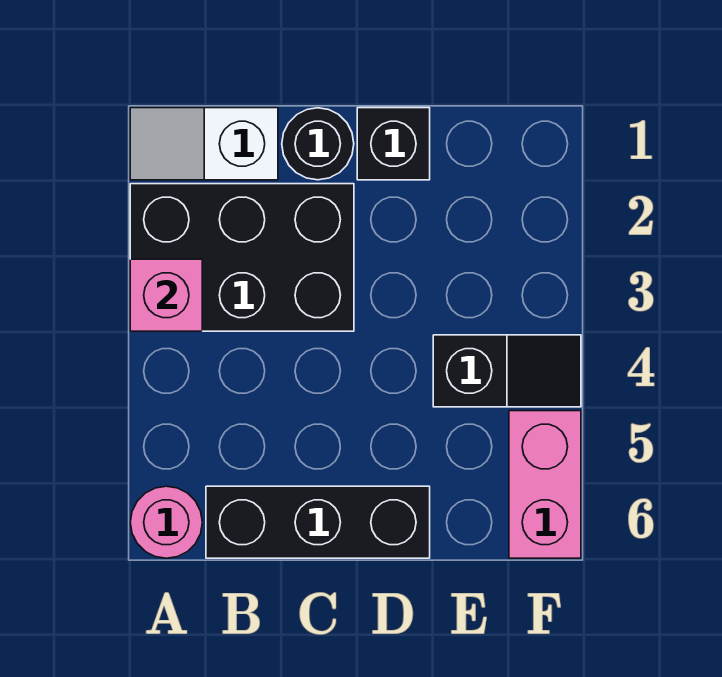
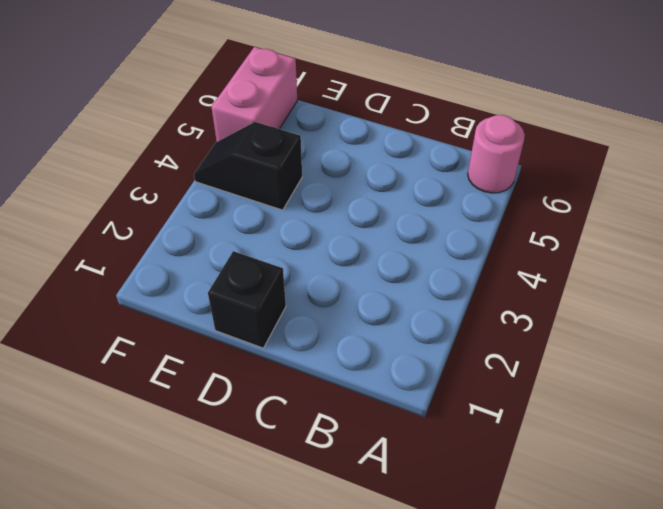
none -> white 1x2 slope [130,108,278,180]
none -> black 2x3 brick [130,184,354,331]

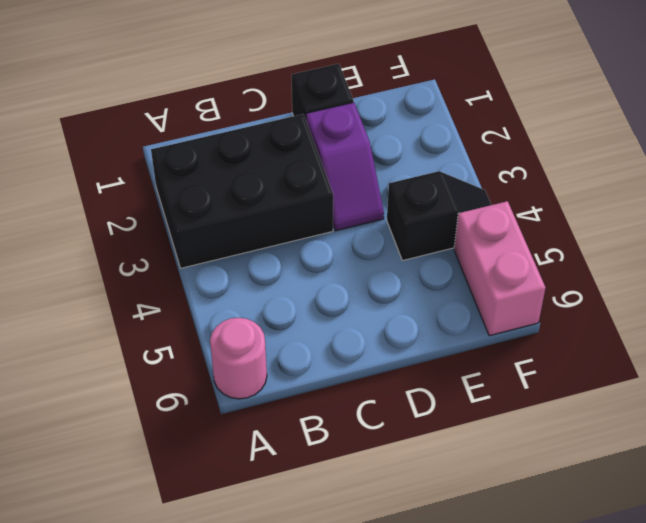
purple 1x2 slope [306,102,384,231] -> none
none -> white 1x2 slope [130,108,278,180]
none -> black 1x3 brick [206,486,430,558]

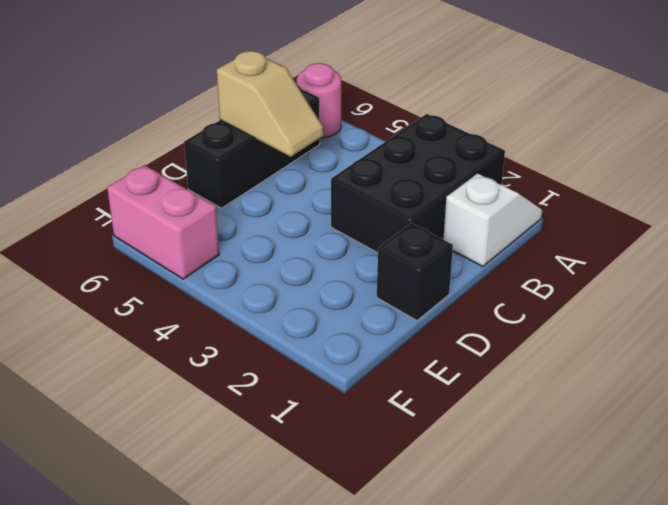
tan 1x2 slope [217,51,323,157] -> none
none -> black 1x1 round brick [282,108,354,180]
none -> black 1x2 slope [433,335,581,407]

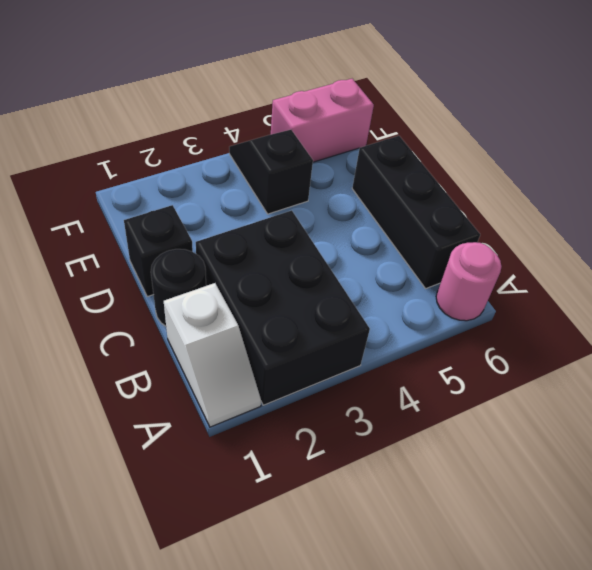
none -> pink 1x1 brick [130,259,202,331]

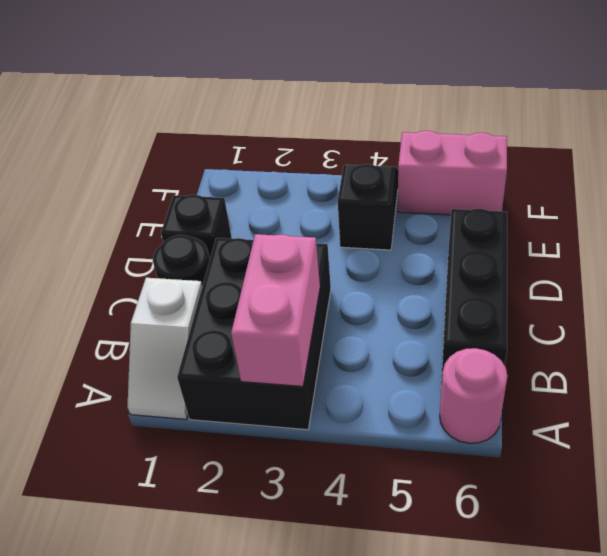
pink 1x2 brick [231,234,320,386] -> pink 1x1 brick [130,259,202,331]

